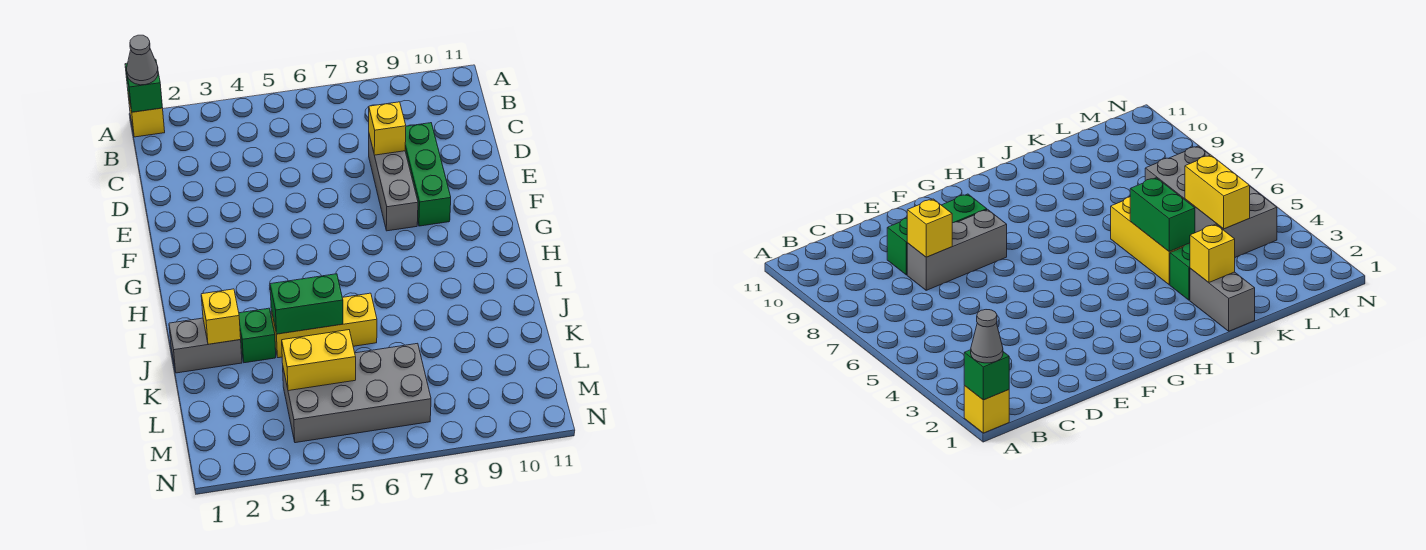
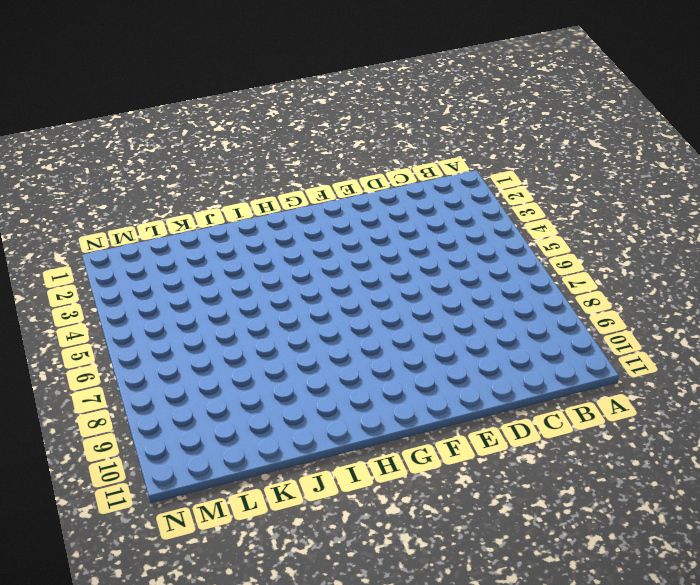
none -> yellow 1x1 brick [128,94,165,137]
none -> grey 1x3 brick [369,135,418,231]
none -> green 1x3 brick [405,123,451,226]

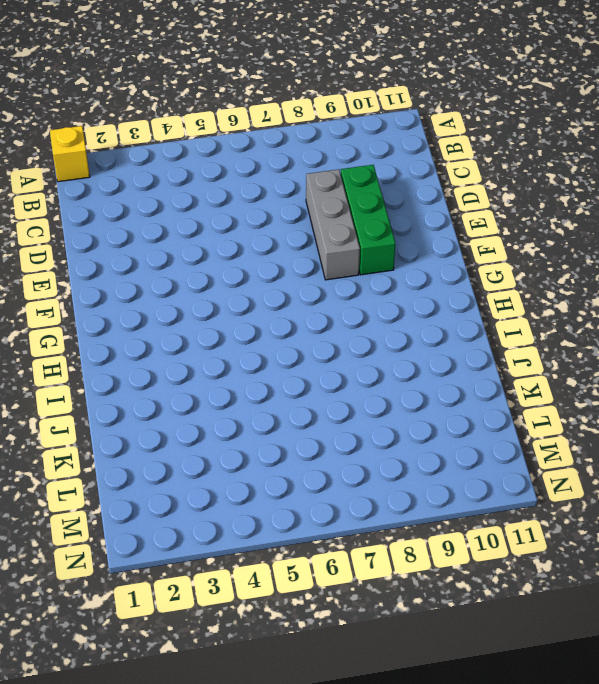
none -> grey 1x2 brick [169,318,242,373]
none -> green 1x1 brick [239,308,276,363]
none -> yellow 1x3 brick [271,293,377,358]

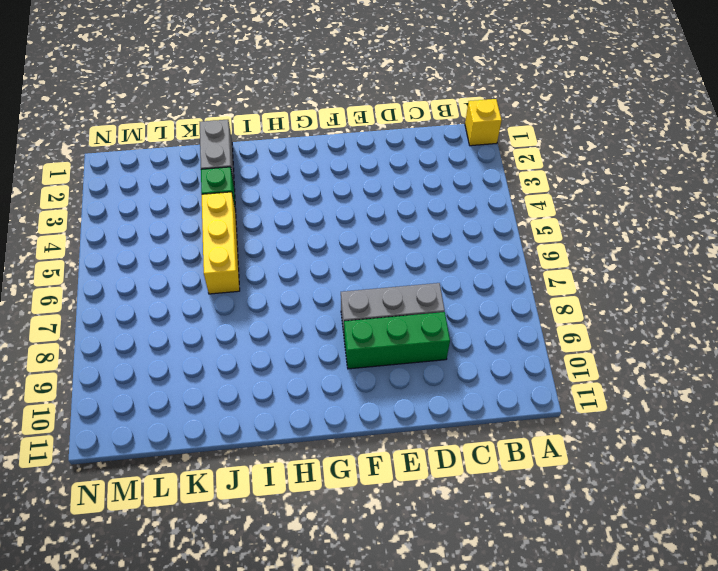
none -> grey 2x4 brick [283,343,431,443]
none -> green 1x1 brick [125,59,163,112]
none -> yellow 1x1 brick [369,102,406,155]

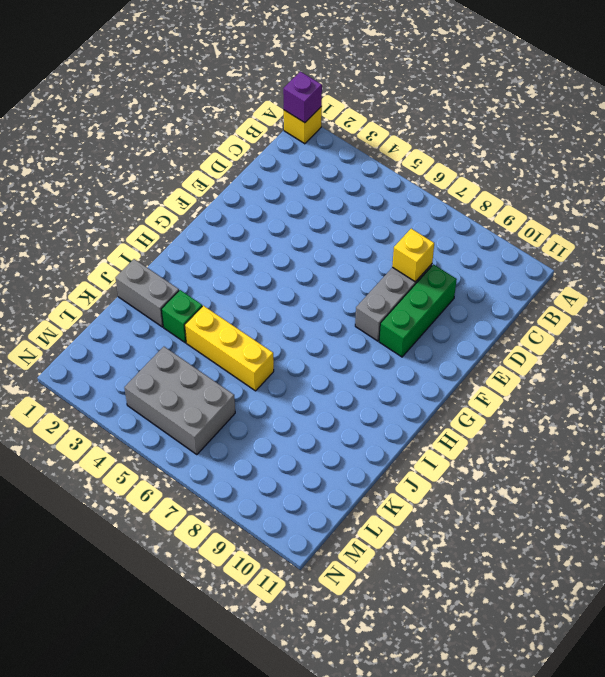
purple 1x1 brick [283,72,322,123] -> green 1x1 brick [125,59,163,112]
grey 2x3 brick [124,347,235,455] -> grey 2x4 brick [283,343,431,443]
none -> yellow 1x1 brick [201,289,241,344]
none -> green 1x2 brick [270,274,343,334]
none -> yellow 1x2 brick [282,330,356,391]

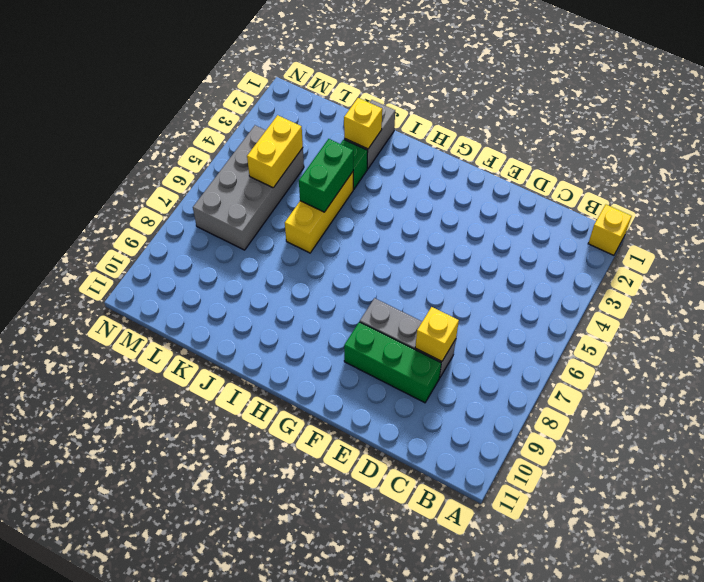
none -> green 1x1 brick [125,59,163,112]
none -> grey 1x1 cone [127,35,158,85]

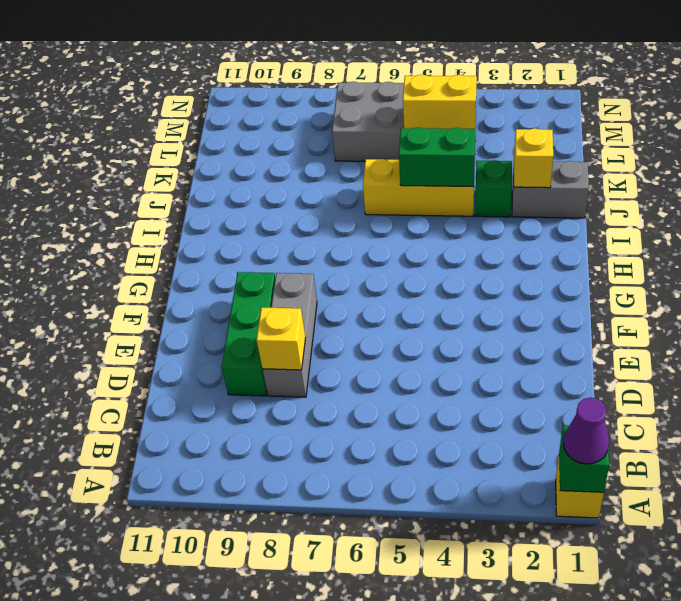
purple 1x1 cone [563,398,609,464] -> grey 1x1 cone [127,35,158,85]

